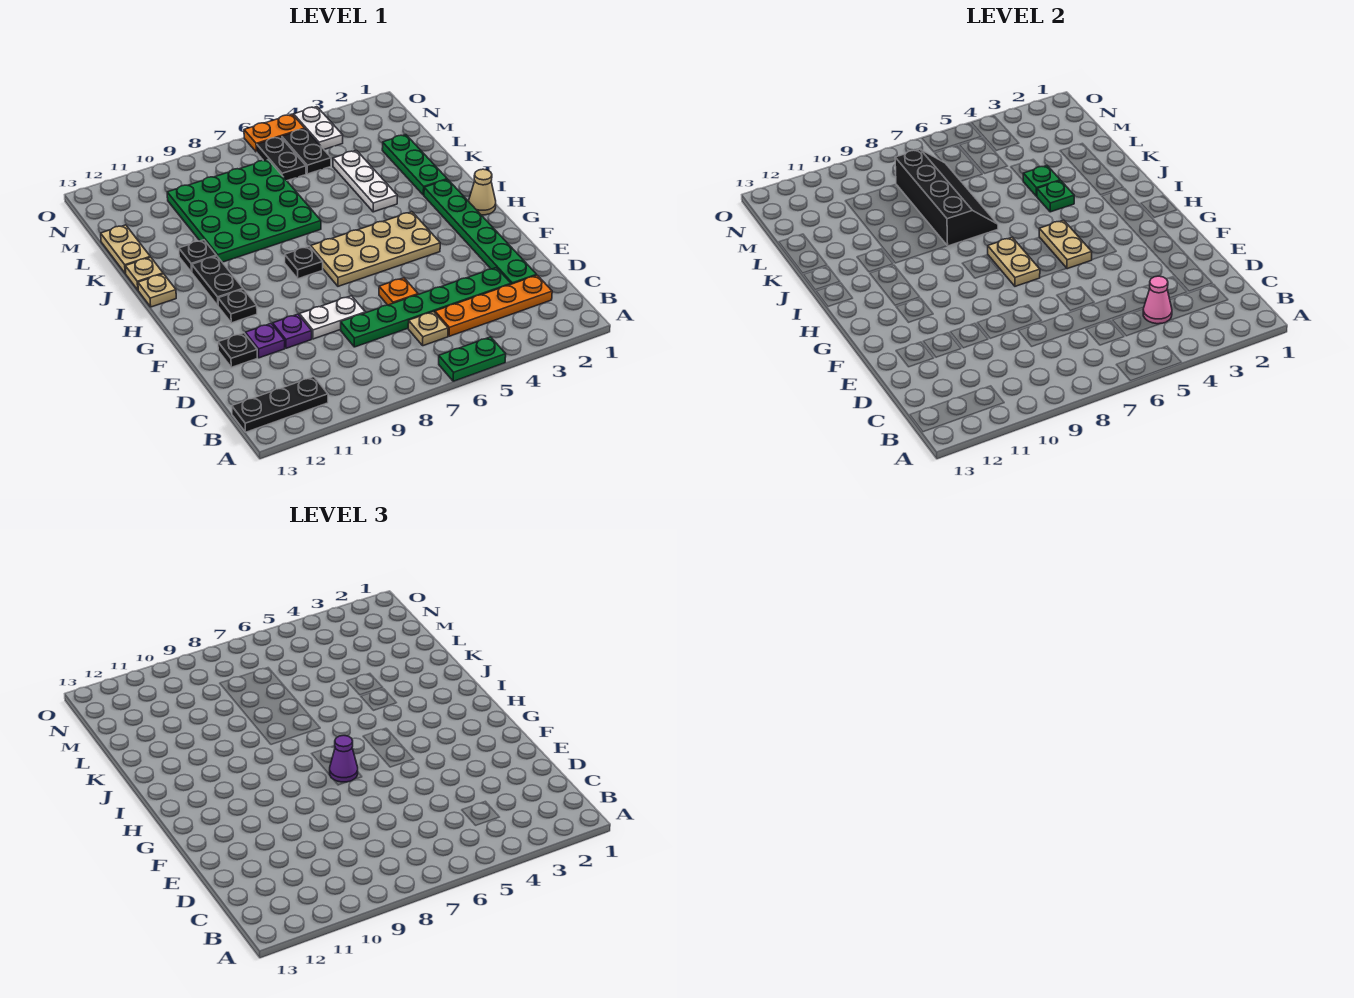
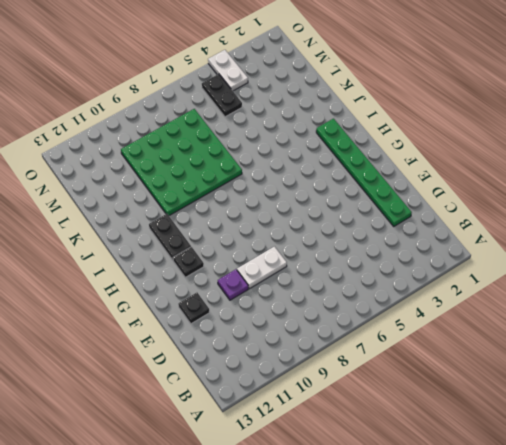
none -> green 1x2 plate [439,337,506,381]
none -> black 1x3 plate [232,377,328,432]
none -> orange 1x4 plate [435,275,552,336]
none -> tan 1x1 plate [408,312,448,346]

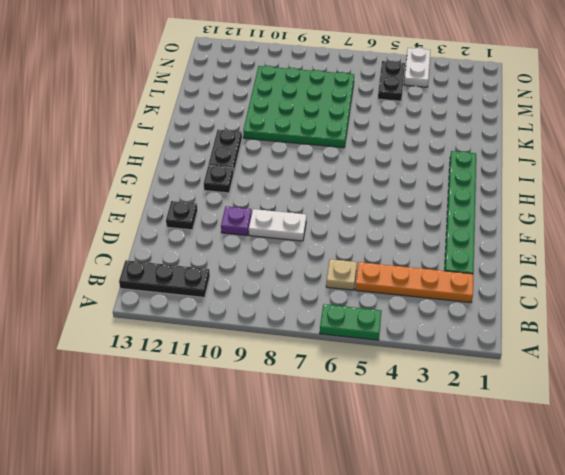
none -> green 1x6 plate [341,268,511,347]
none -> orange 1x1 plate [379,278,418,305]
none -> purple 1x1 plate [245,324,285,358]
none -> tan 2x4 plate [311,212,440,286]

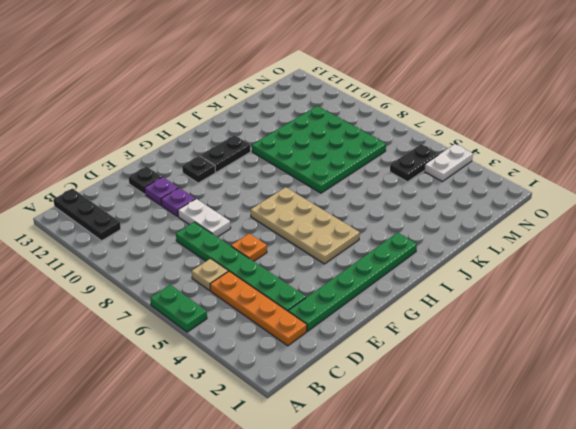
none -> tan 1x1 cone [469,169,496,215]
none -> black 1x1 plate [285,246,323,279]
none -> tan 1x1 plate [138,274,176,307]
none -> green 1x3 plate [382,135,447,195]

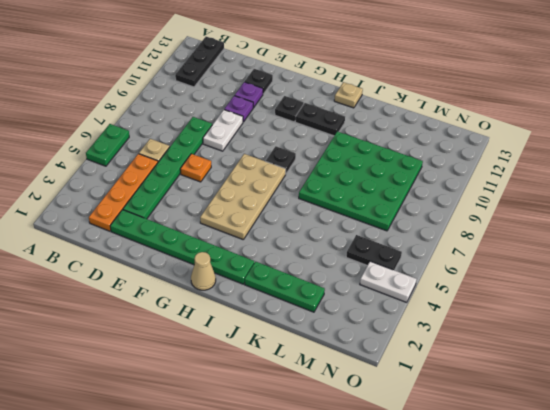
none -> white 1x3 plate [333,150,397,212]
none -> black 1x1 plate [179,240,217,272]
none -> tan 1x1 plate [125,257,163,290]
none -> tan 1x2 plate [101,225,150,273]

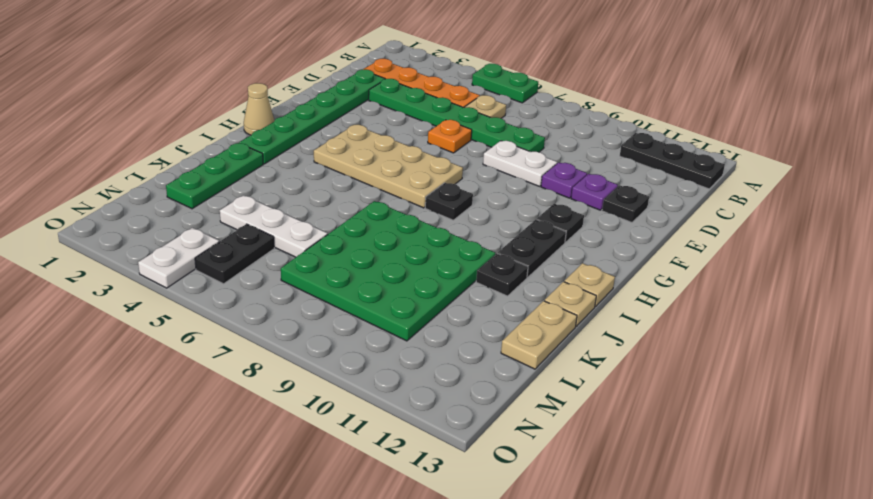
white 1x3 plate [220,195,328,257] -> white 1x3 plate turned to [333,150,397,212]
none -> black 1x2 plate [257,137,306,181]
none -> orange 1x2 plate [244,114,305,152]
none -> pink 1x1 cone [1143,276,1172,324]
none -> tan 1x2 plate [1039,220,1092,269]

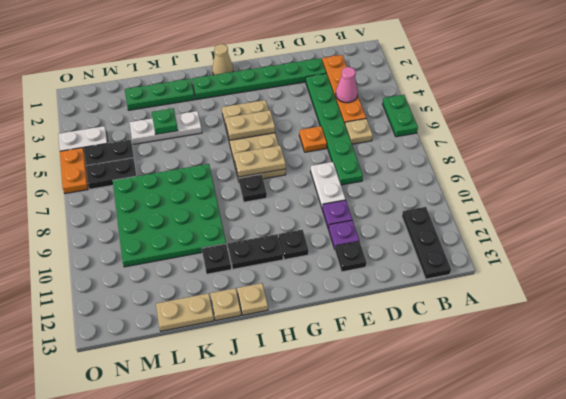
none -> green 1x1 plate [1037,181,1074,212]
none -> black 2x4 slope [895,149,998,246]
none -> purple 1x1 cone [330,736,358,782]

